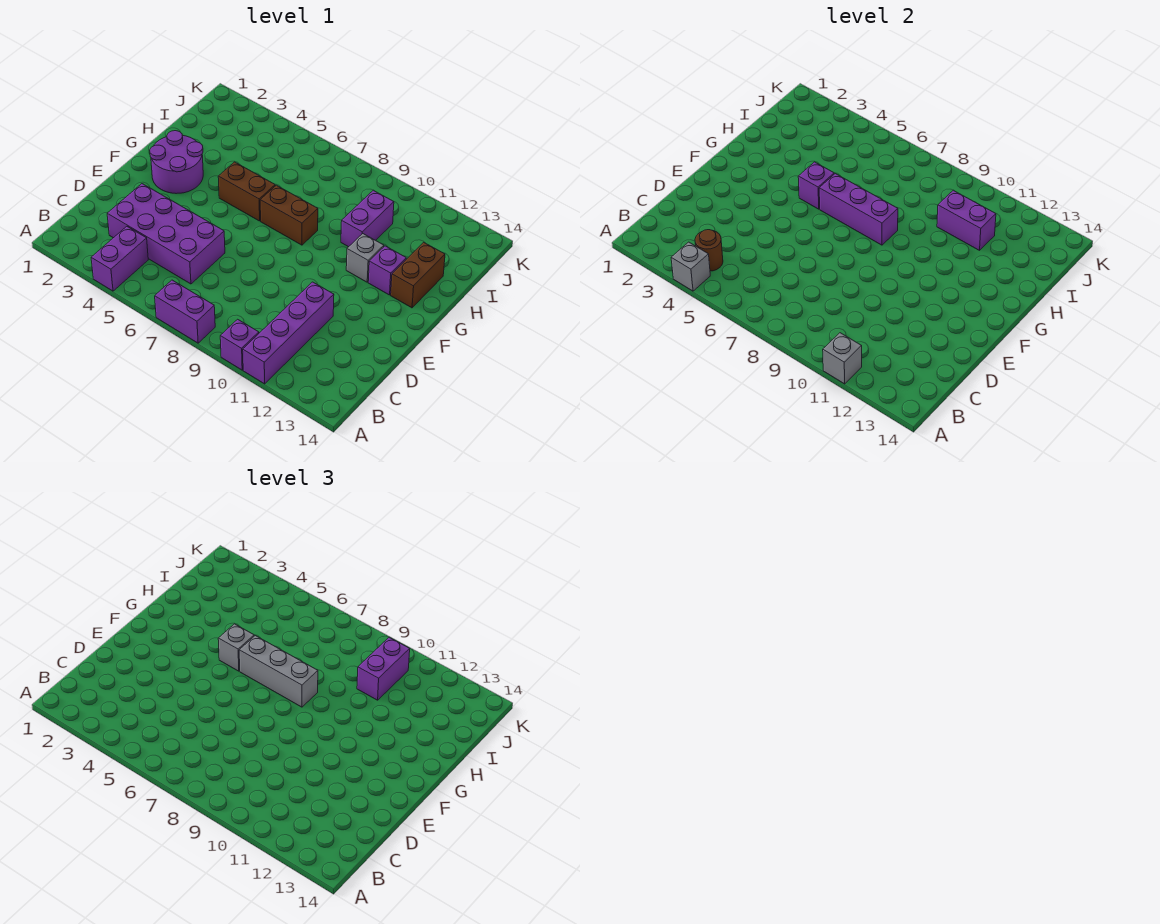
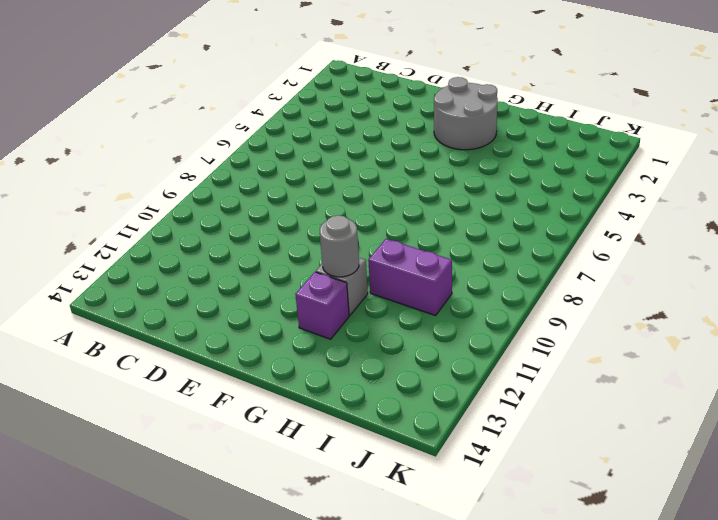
grey 2x2 round brick [434,77,498,150] -> purple 2x2 round brick [150,131,203,194]
grey 1x1 round brick [320,215,359,277] -> none
none -> purple 1x2 brick [91,227,148,291]
none -> purple 1x2 brick [155,280,215,343]
none -> purple 1x1 brick [220,319,259,370]

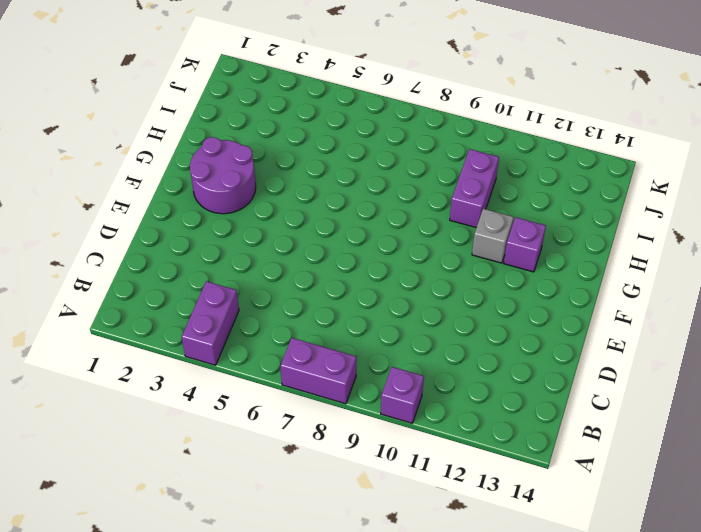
none -> purple 1x4 brick [243,282,334,384]
none -> purple 2x4 brick [107,184,225,284]
none -> brown 1x2 brick [218,162,275,221]

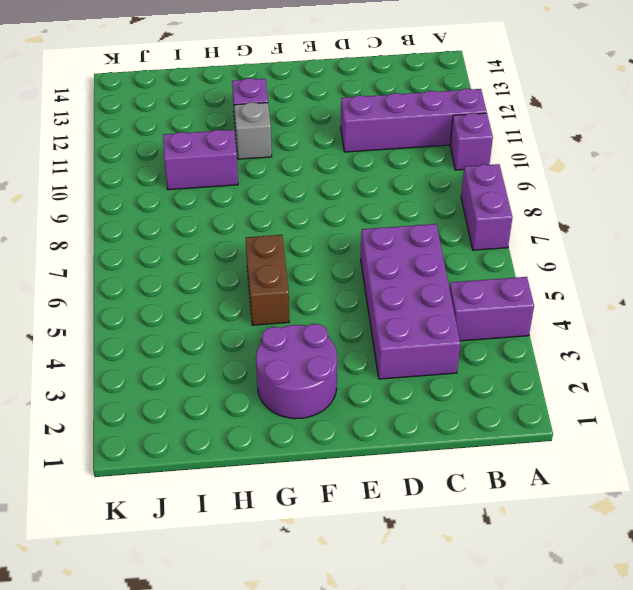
none -> brown 1x2 brick [260,185,318,245]
none -> brown 1x2 brick [391,242,445,308]
none -> grey 1x1 brick [671,242,710,291]

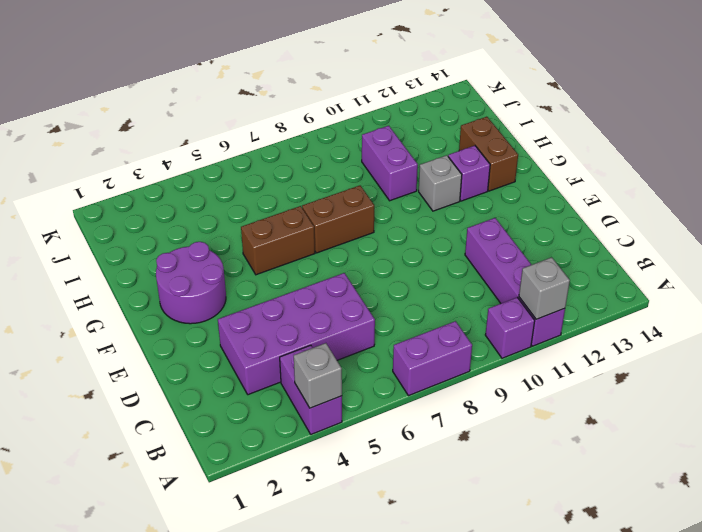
none -> brown 1x1 round brick [695,230,723,271]
none -> purple 1x1 brick [798,162,834,209]
none -> purple 1x3 brick [819,174,898,245]

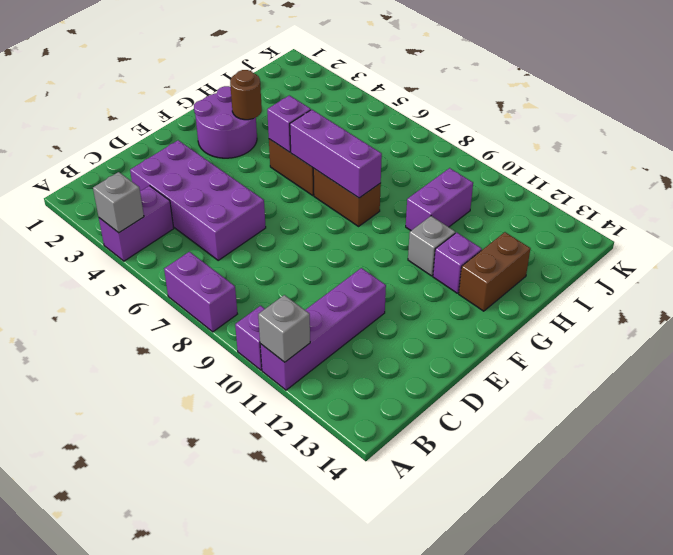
brown 1x1 round brick [230,70,262,120] -> brown 1x1 round brick moved to [695,230,723,271]
none -> purple 1x2 brick [937,190,996,250]
none -> grey 1x1 brick [218,624,254,671]
none -> grey 1x3 brick [239,636,318,707]

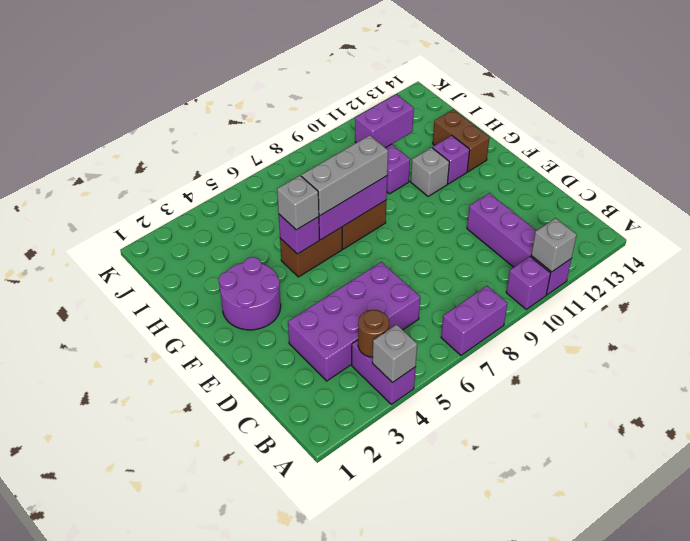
none -> purple 1x2 brick [357,637,410,700]

